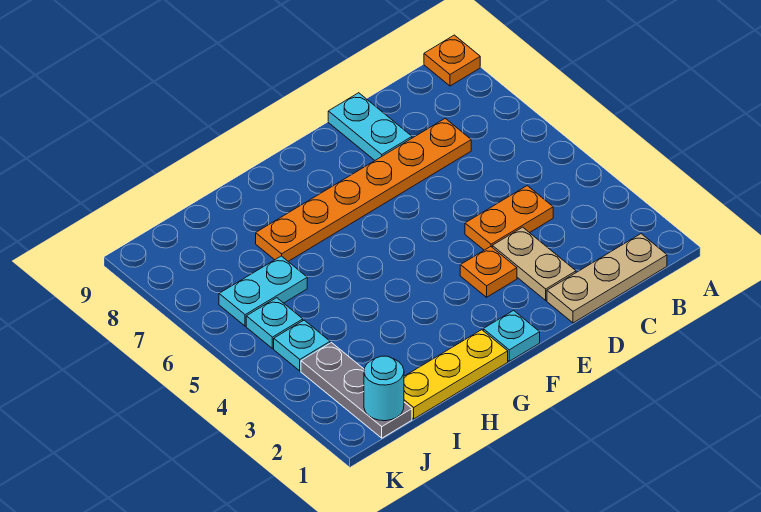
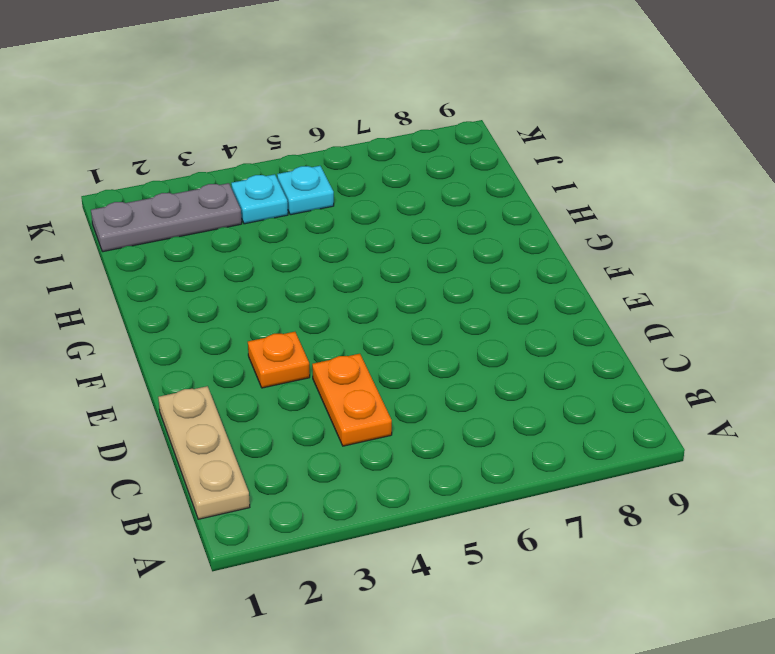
none -> orange 1x1 plate [424,35,480,86]
none -> orange 1x6 plate [256,118,471,261]
none -> tan 1x2 plate [492,227,576,300]

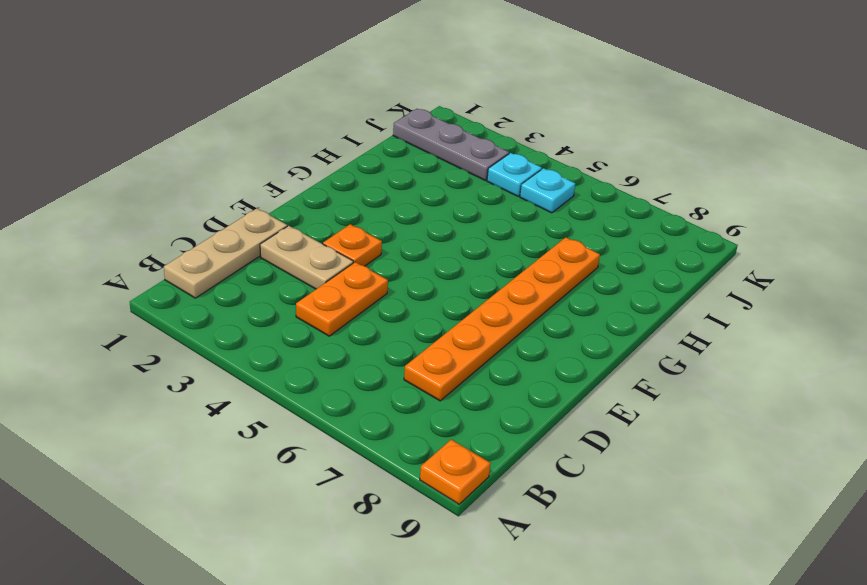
none -> cyan 1x2 plate [328,93,412,160]
none -> cyan 1x1 plate [483,311,540,361]
none -> yellow 1x3 plate [404,330,508,419]

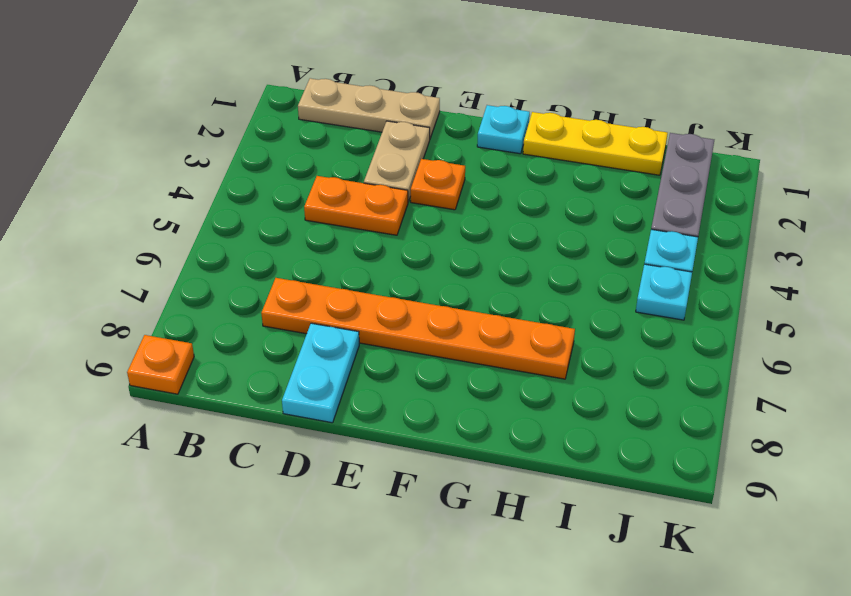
none -> cyan 1x2 plate [219,256,307,326]
none -> cyan 1x1 round brick [364,356,404,421]

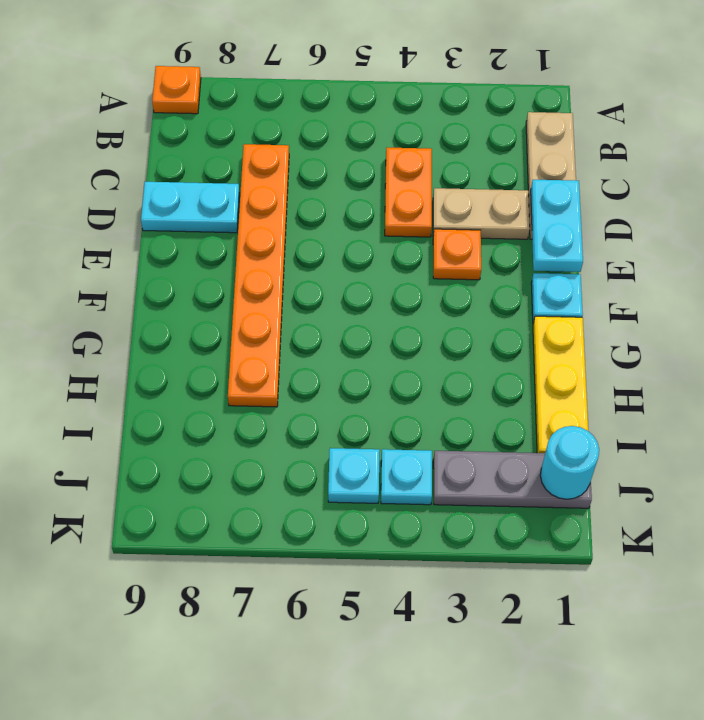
cyan 1x2 plate [531,180,583,272] -> cyan 1x2 plate moved to [219,256,307,326]

